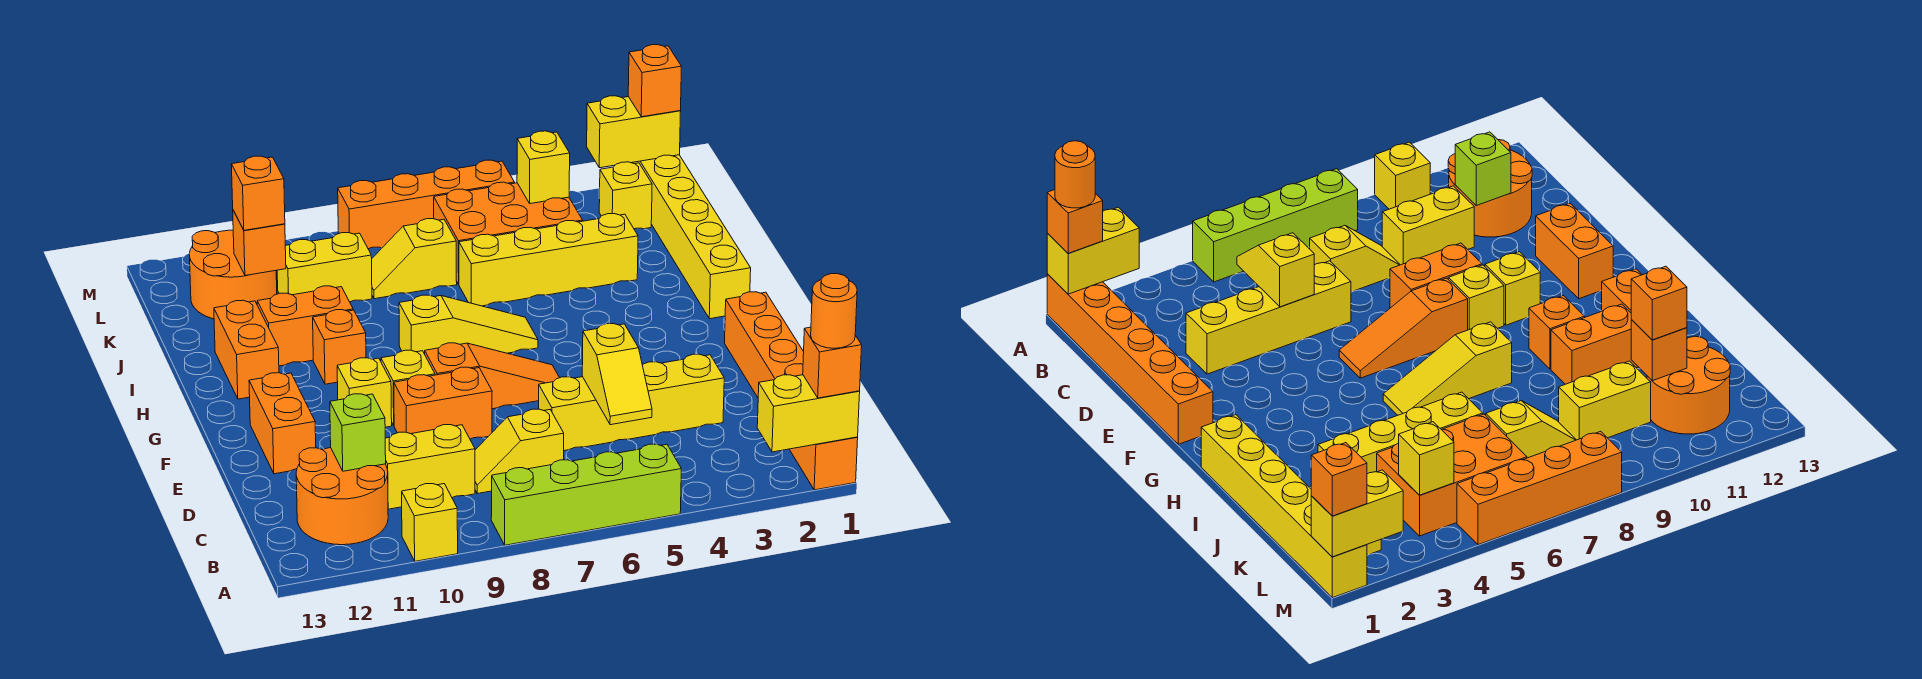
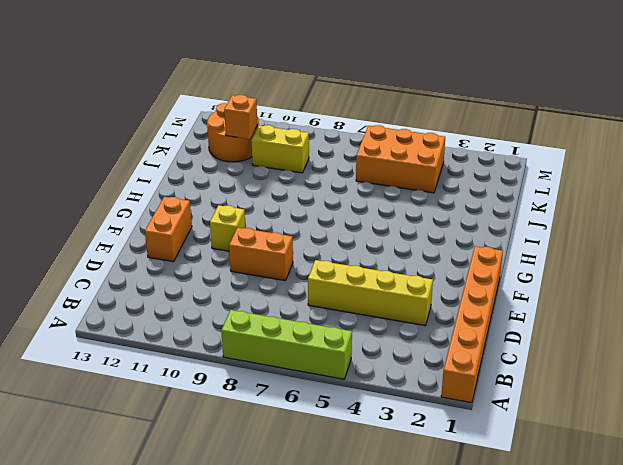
none -> yellow 1x1 brick [402,484,458,561]
none -> orange 2x2 round brick [296,448,388,545]
none -> yellow 1x2 slope [475,409,564,494]
none -> yellow 1x2 brick [385,425,475,509]

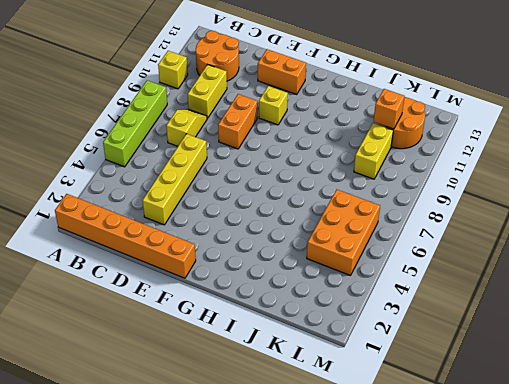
none -> orange 1x3 slope [425,343,559,409]
none -> yellow 1x1 brick [381,350,435,425]
none -> yellow 1x6 brick [632,155,751,319]
none -> yellow 1x3 slope [399,295,538,354]

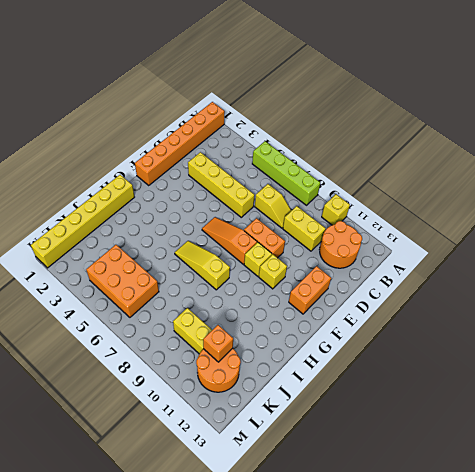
none -> orange 1x1 brick [313,310,366,384]
none -> orange 1x2 brick [214,300,279,399]
none -> orange 1x2 brick [257,286,353,366]
none -> yellow 1x4 brick [459,214,638,306]

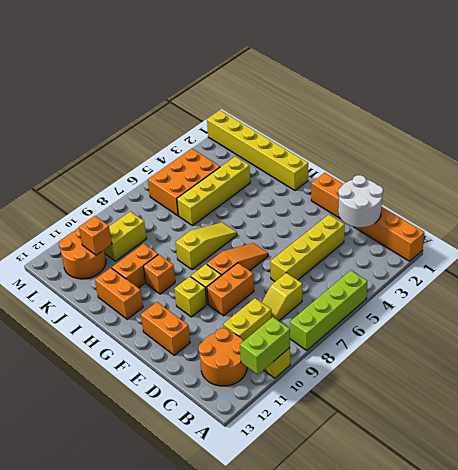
lime 1x2 brick [240,317,290,375] -> none
white 2x2 round brick [338,175,383,227] -> none
none -> yellow 1x2 slope [372,219,457,299]
none -> yellow 1x1 brick [599,162,652,229]
none -> orange 1x4 brick [338,160,515,249]
none -> yellow 1x2 brick [757,375,860,452]

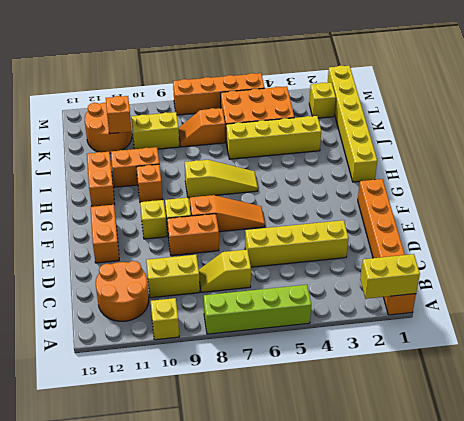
orange 1x2 slope [179,108,225,147] -> yellow 1x2 slope [372,219,457,299]
none -> yellow 1x2 slope [582,324,652,425]
none -> lime 1x1 brick [330,394,386,471]
none -> yellow 1x1 brick [517,131,570,204]
none -> yellow 1x2 brick [587,96,681,168]

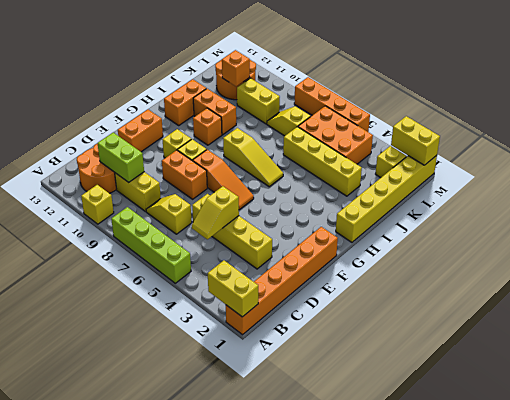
lime 1x2 brick [98,133,144,182] -> lime 1x1 brick [330,394,386,471]
none -> yellow 1x1 brick [517,131,570,204]
none -> orange 1x1 brick [803,327,862,398]
none -> orange 1x1 brick [231,156,285,230]
none -> orange 1x1 brick [628,45,681,117]

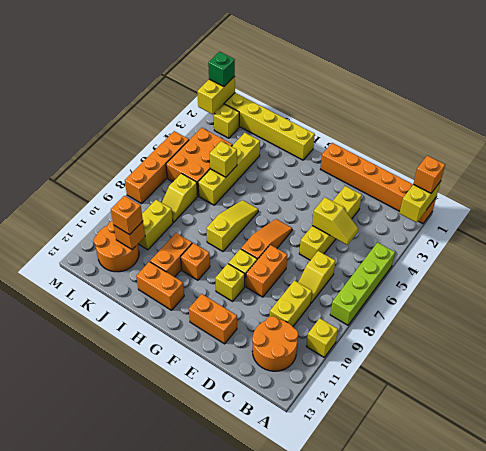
yellow 1x1 brick [210,141,237,177] -> yellow 1x1 brick moved to [517,131,570,204]
green 1x1 brick [208,52,235,87] -> orange 1x1 brick [628,45,681,117]
none -> lime 1x1 brick [330,394,386,471]
none -> orange 1x1 round brick [811,274,857,348]

